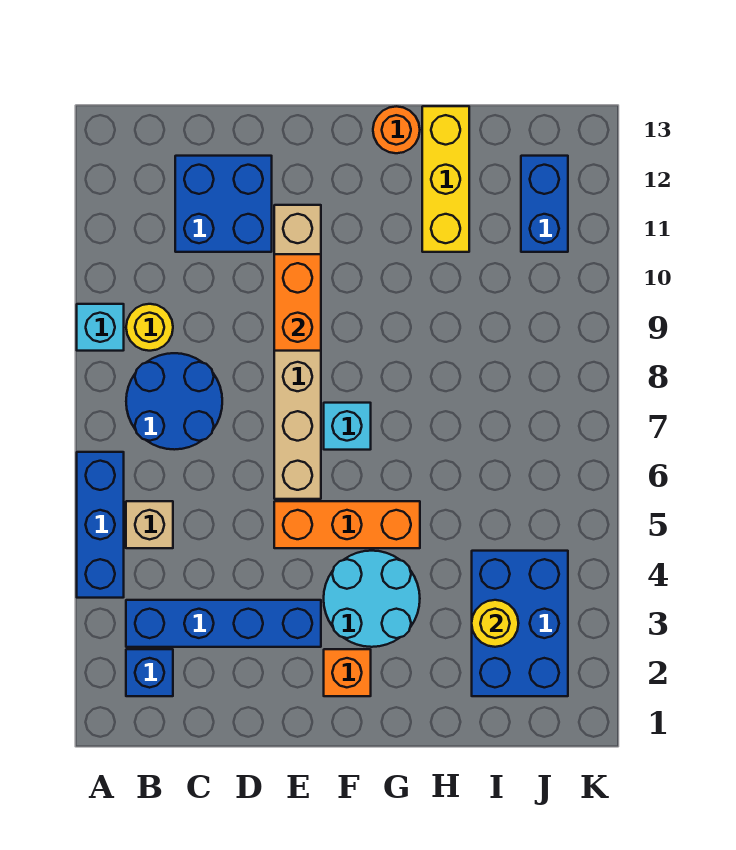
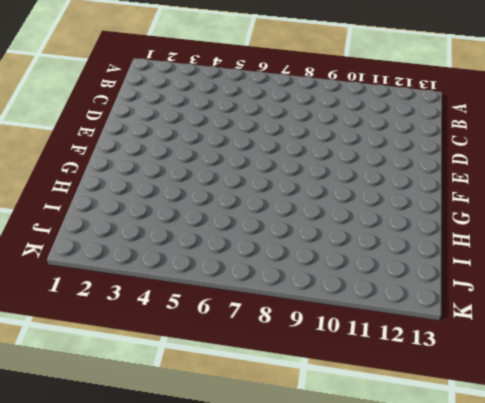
none -> blue 1x3 brick [77,452,124,598]
none -> cyan 1x1 brick [77,304,124,351]
none -> blue 1x1 brick [126,649,173,696]

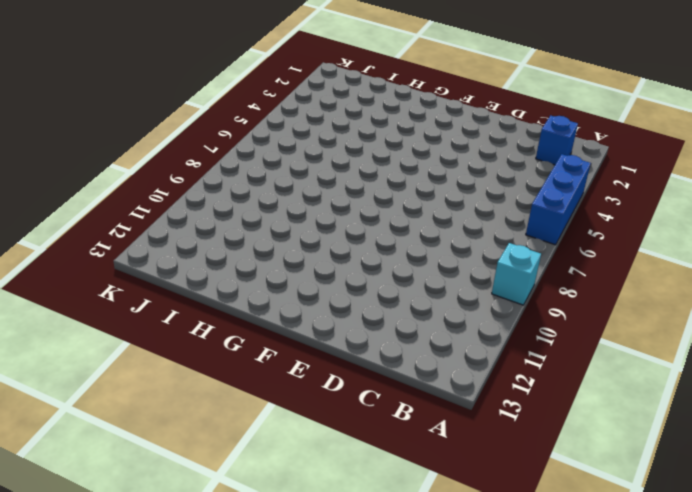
none -> blue 1x4 brick [126,600,321,647]
none -> tan 1x1 brick [126,501,173,548]
none -> blue 2x2 round brick [126,353,222,450]

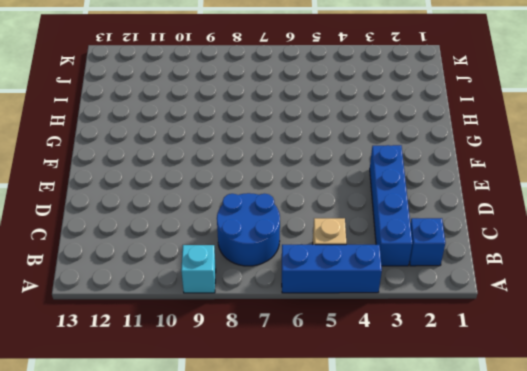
none -> yellow 1x1 round brick [126,304,173,351]
none -> blue 2x2 brick [175,156,272,252]
none -> orange 1x3 brick [274,501,420,548]

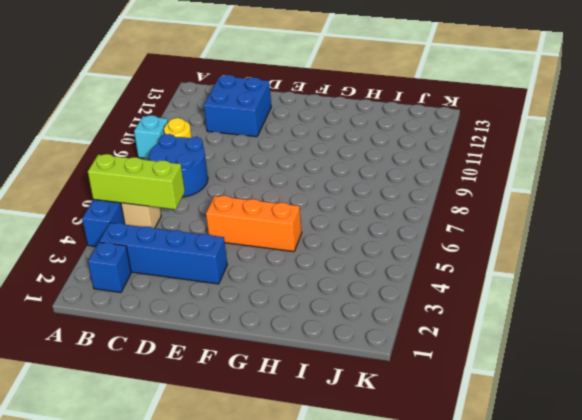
lime 1x3 brick [88,154,185,209] -> none
none -> tan 1x6 brick [274,205,321,499]
none -> orange 1x1 brick [324,649,371,696]
none -> cyan 2x2 round brick [324,551,420,647]

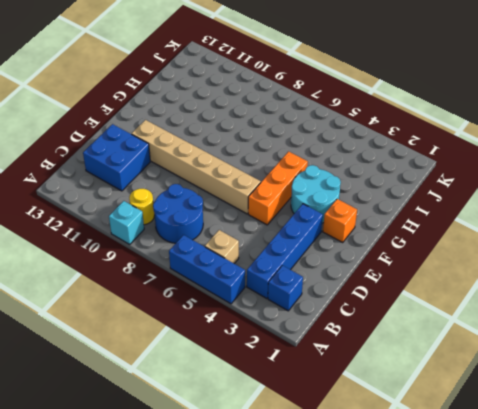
none -> cyan 1x1 brick [324,403,371,450]
none -> orange 1x1 round brick [373,106,420,153]
none -> yellow 1x3 brick [422,106,469,252]

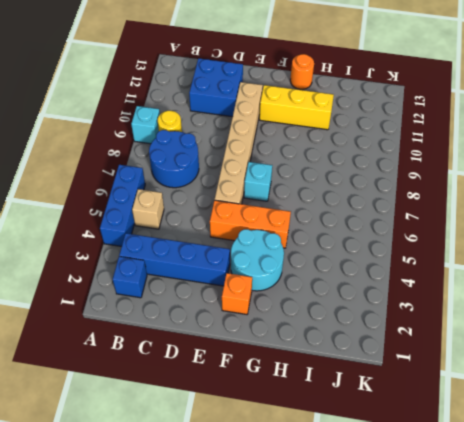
yellow 1x3 brick [259,85,334,130] -> yellow 1x3 brick turned to [422,106,469,252]
none -> blue 2x3 brick [472,551,568,696]
none -> blue 1x2 brick [521,156,568,252]
none -> orange 1x2 brick [274,254,321,351]

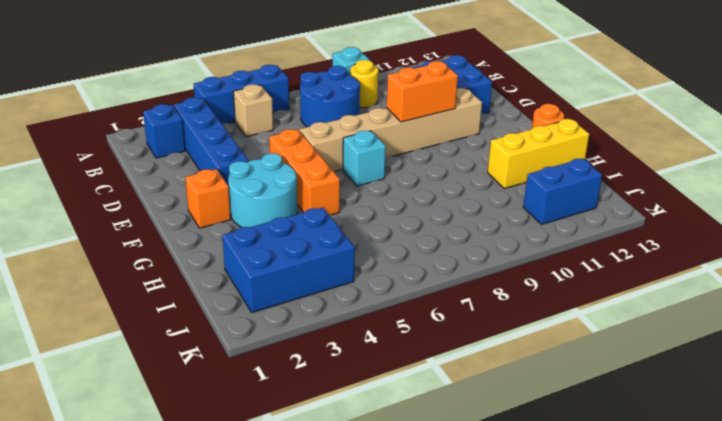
none -> yellow 1x1 round brick [472,600,519,647]

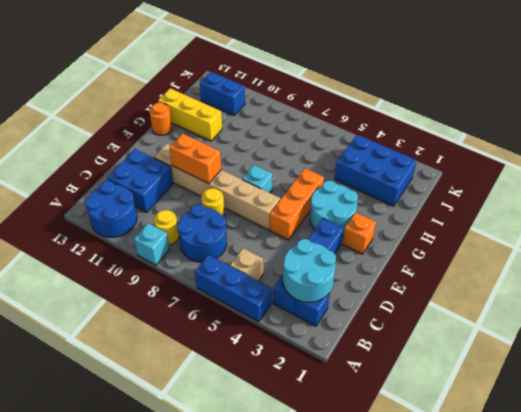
blue 2x2 round brick [85,181,137,237] -> none
cyan 2x2 round brick [283,239,336,302] -> none
yellow 1x1 round brick [201,188,225,216] -> yellow 1x1 round brick moved to [472,600,519,647]

